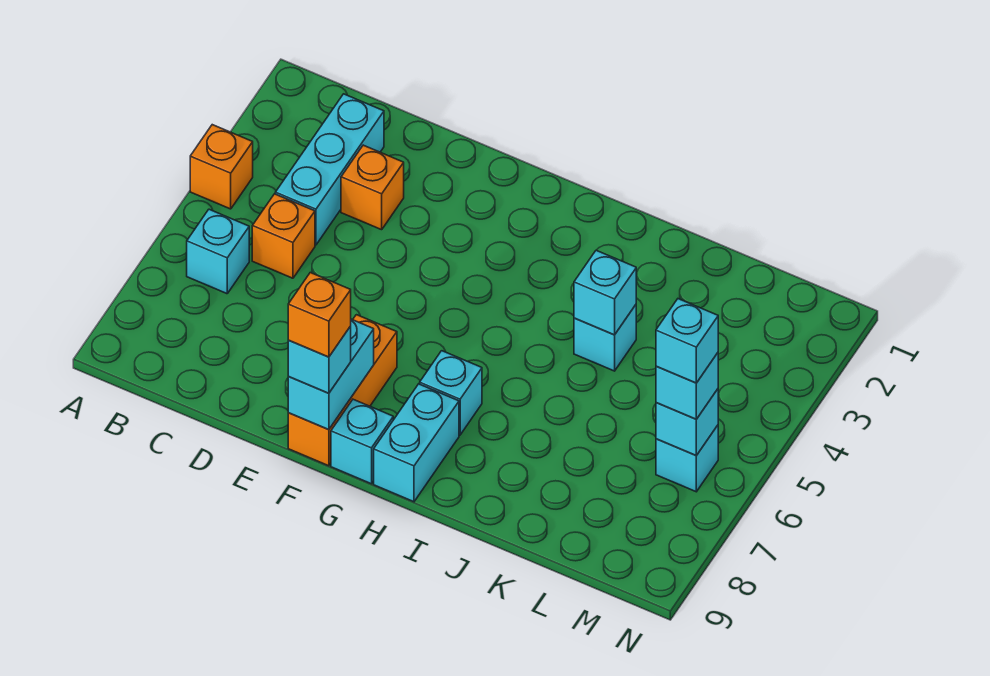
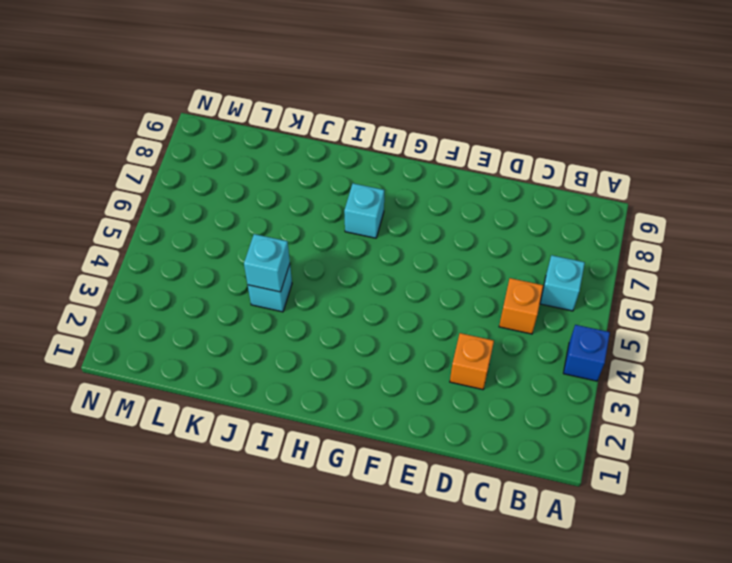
blue 1x1 brick [563,325,610,381] -> orange 1x1 brick [190,125,253,209]
none -> cyan 1x3 brick [275,94,384,245]
none -> orange 1x3 brick [288,315,397,466]
none -> cyan 1x1 brick [331,399,393,484]

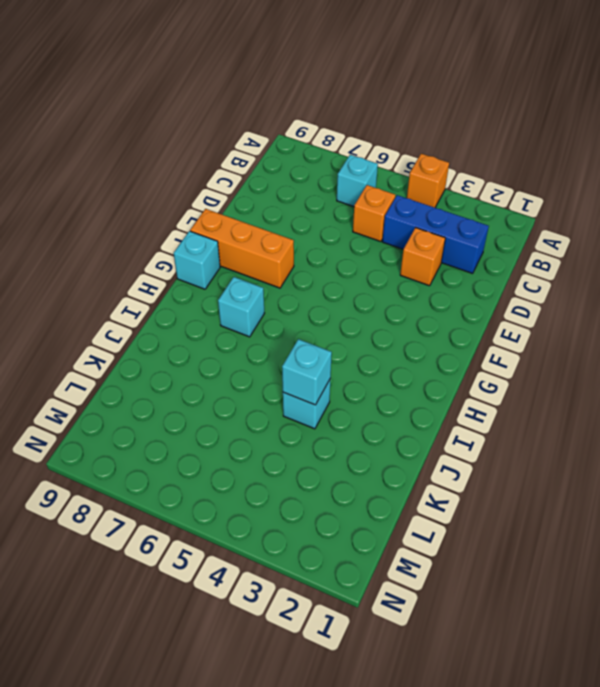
blue 1x3 brick [382,195,489,274] -> cyan 1x3 brick [275,94,384,245]
none -> cyan 1x2 brick [374,384,459,502]
none -> cyan 1x1 brick [656,425,718,492]
none -> cyan 1x2 brick [288,319,374,430]

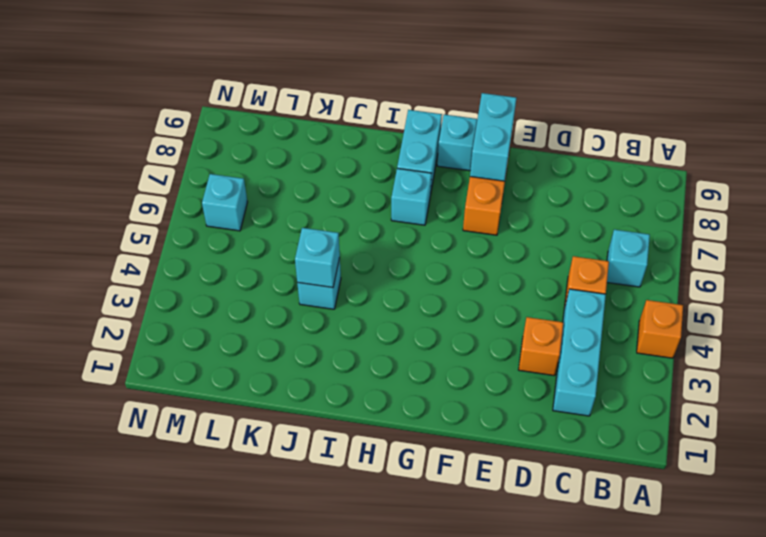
none -> cyan 1x1 brick [656,389,718,455]
none -> cyan 1x1 brick [288,326,351,393]
none -> cyan 1x1 brick [656,353,718,419]

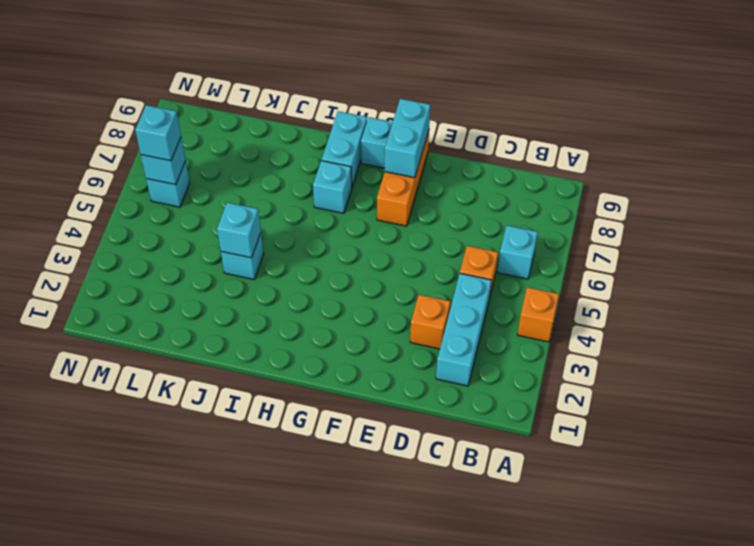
none -> cyan 1x1 brick [288,326,351,393]
none -> orange 1x1 brick [288,273,351,357]
none -> cyan 1x1 brick [656,299,718,383]

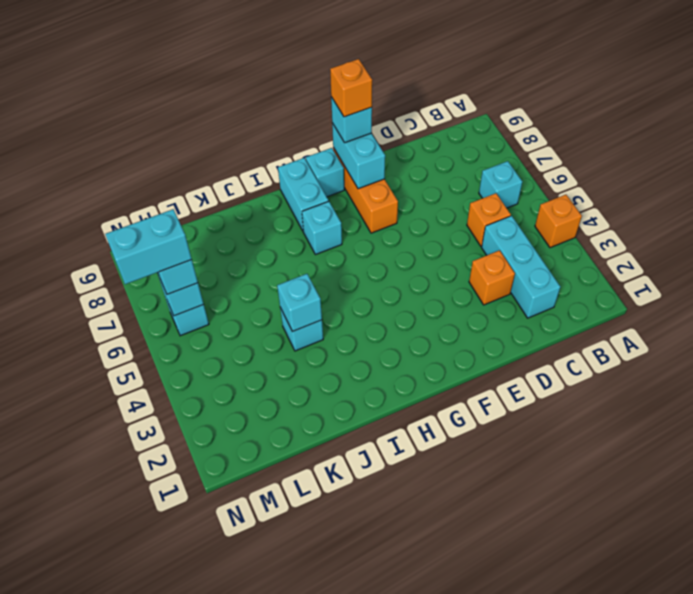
cyan 1x2 brick [105,209,192,284] -> cyan 1x1 brick [656,299,718,383]

